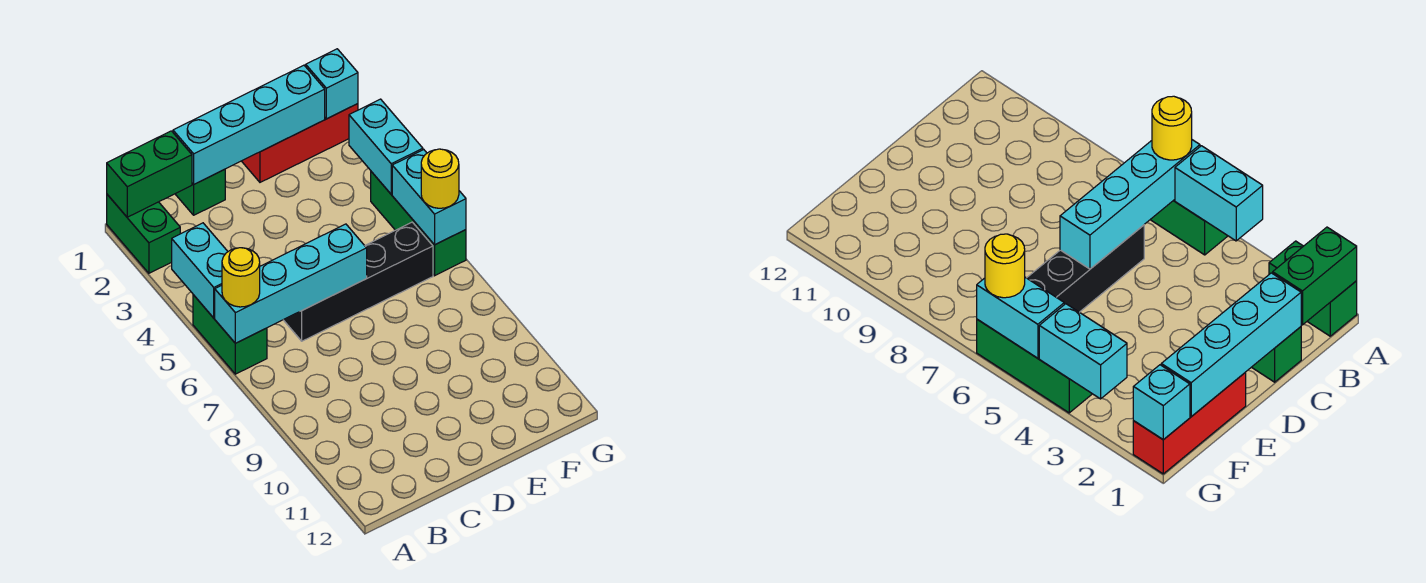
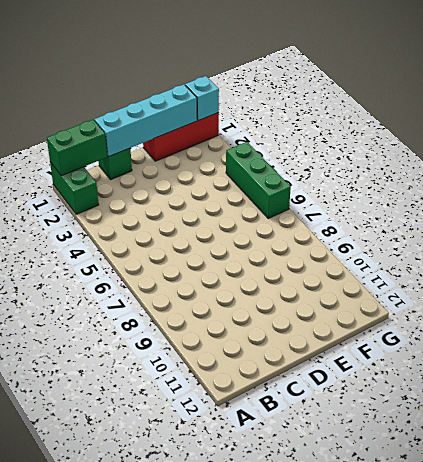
none -> green 1x2 brick [193,295,267,374]
none -> black 1x4 brick [284,222,433,341]
none -> cyan 1x2 brick [172,223,228,318]

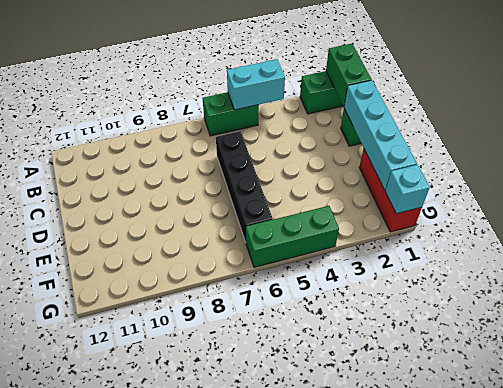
none -> cyan 1x4 brick [215,224,367,343]
none -> cyan 1x2 brick [349,99,423,194]
none -> cyan 1x2 brick [392,150,466,245]

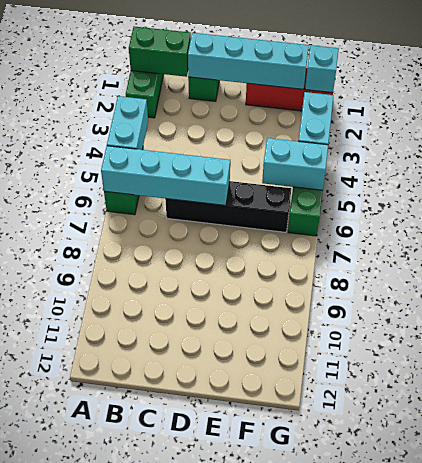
cyan 1x2 brick [262,138,328,190] -> cyan 1x2 brick turned to [392,150,466,245]
none -> yellow 1x1 round brick [222,248,260,307]
none -> yellow 1x1 round brick [421,149,459,208]

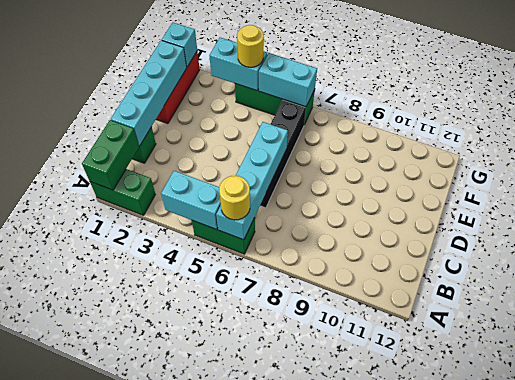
yellow 1x1 round brick [237,25,264,67] -> yellow 1x1 round brick moved to [421,149,459,208]

